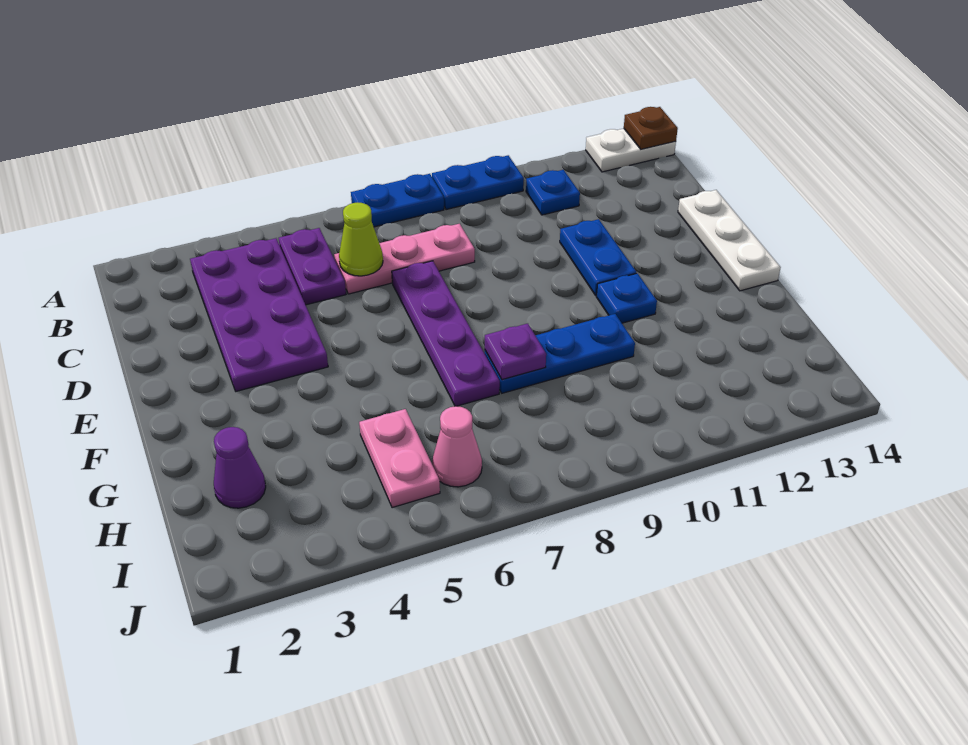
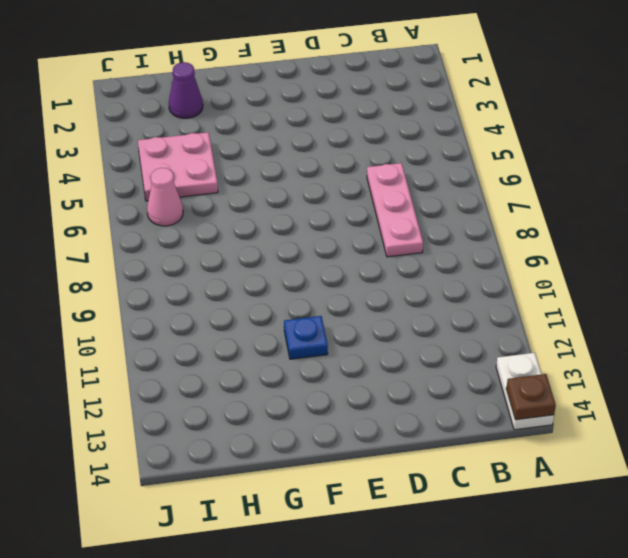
pink 2x2 plate [138,132,218,201] -> pink 1x2 plate [359,409,440,508]
none -> blue 1x2 plate [351,174,444,227]
none -> blue 1x2 plate [432,155,524,210]
none -> purple 2x4 plate [190,238,328,391]

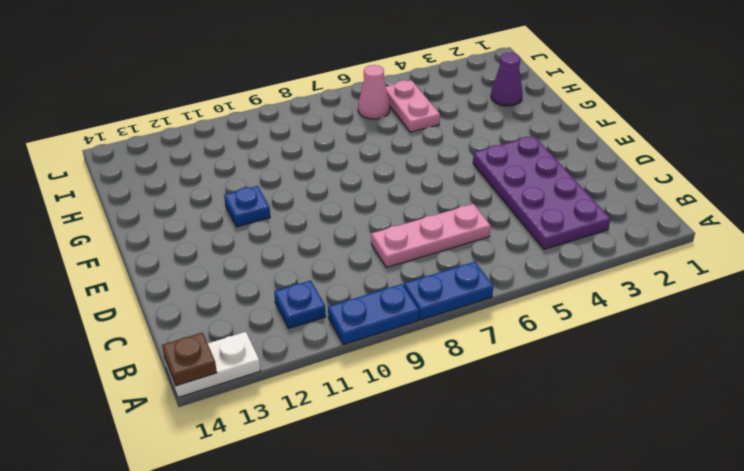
none -> purple 1x2 plate [279,228,346,305]
none -> purple 1x4 plate [392,261,500,406]
none -> blue 1x2 plate [560,219,636,296]

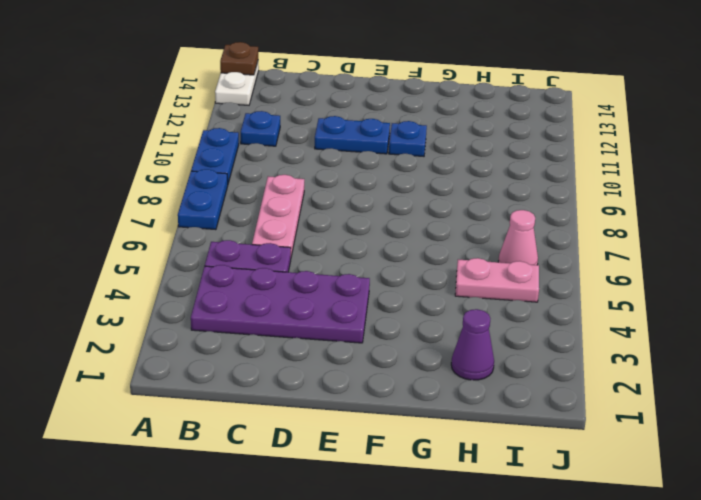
none -> purple 1x4 plate [392,261,500,406]
none -> white 1x3 plate [678,190,781,291]
none -> blue 1x3 plate [485,314,635,393]

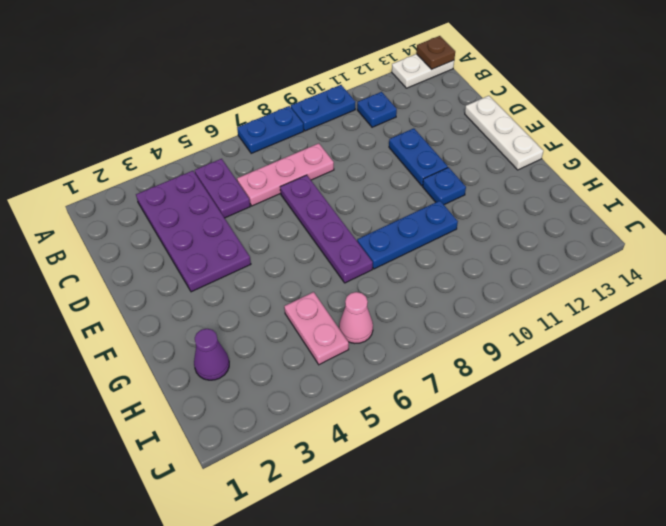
none -> lime 1x1 cone [339,202,383,276]
none -> purple 1x1 plate [485,324,546,380]

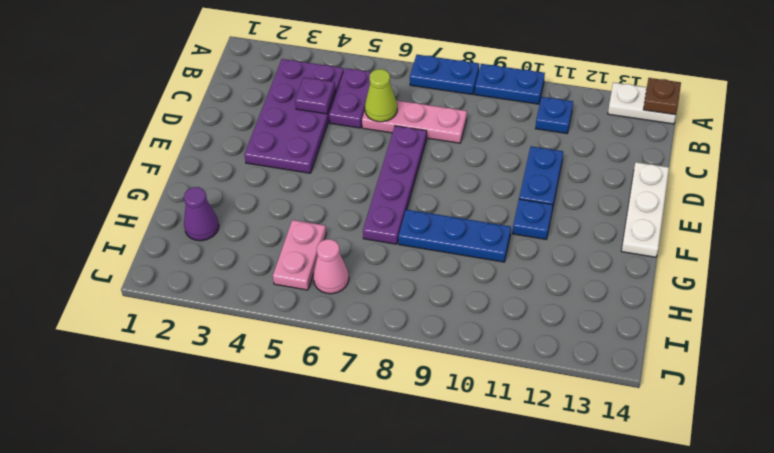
purple 1x1 plate [295,78,335,114] -> purple 1x1 plate moved to [485,324,546,380]

